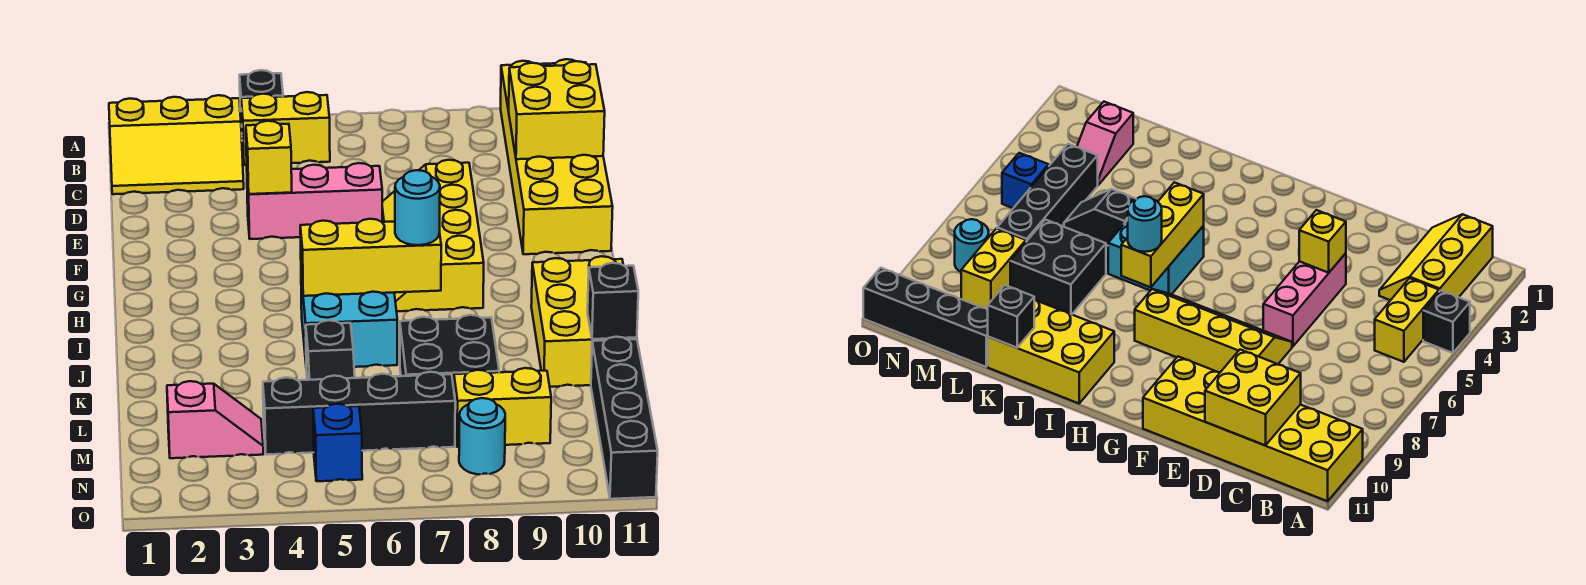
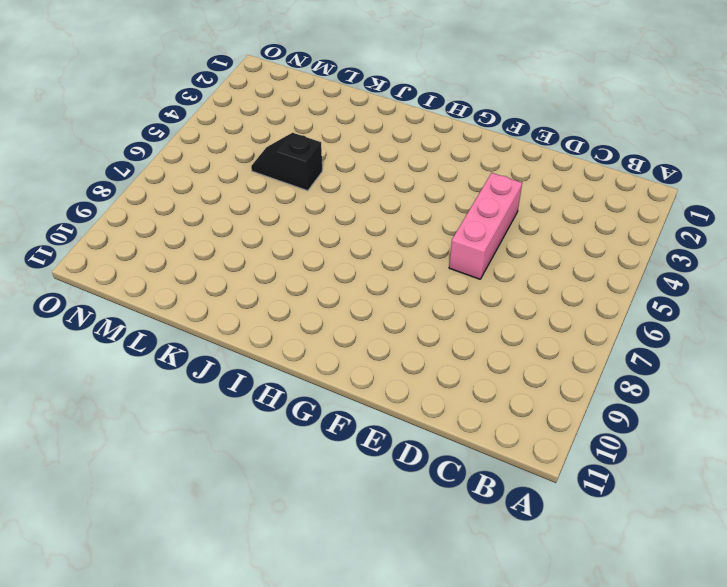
none -> black 1x1 brick [240,70,283,133]
none -> yellow 2x6 brick [501,59,613,254]
none -> yellow 2x3 slope [109,95,244,194]

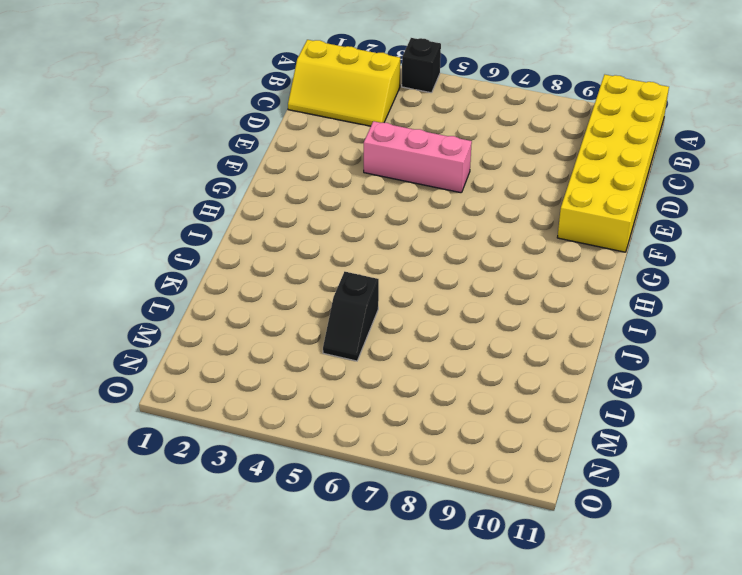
none -> yellow 1x2 brick [241,92,330,165]
none -> yellow 2x4 slope [382,160,484,311]
none -> cyan 2x2 brick [301,277,397,367]

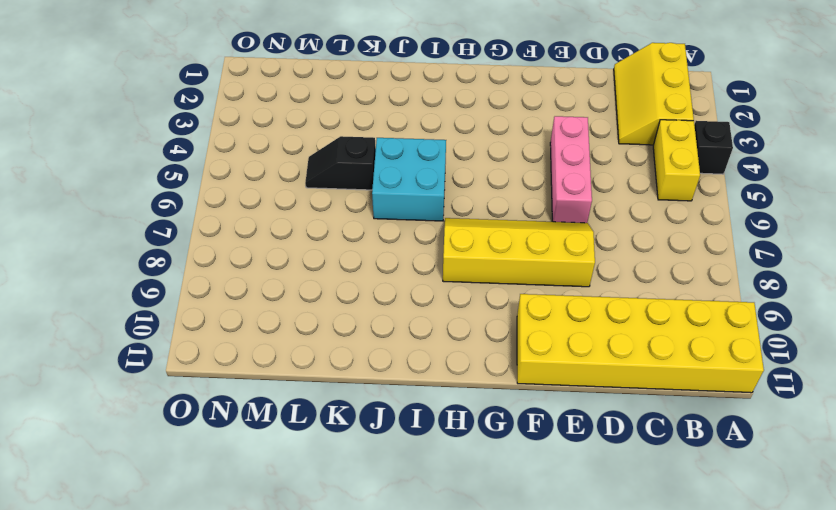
none -> yellow 2x3 brick [531,256,637,387]
none -> black 2x2 brick [400,315,499,387]
none -> black 1x4 brick [591,337,658,499]

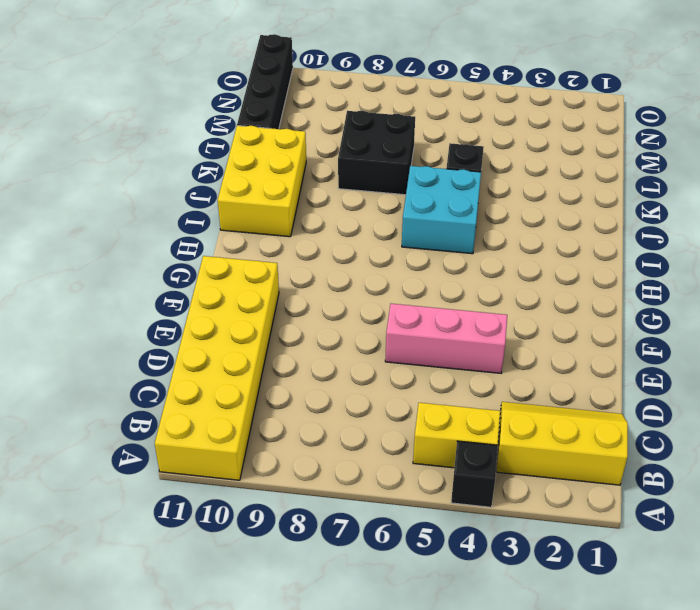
none -> yellow 2x4 slope [382,160,484,311]
none -> pink 1x2 slope [167,381,263,458]
none -> black 1x4 brick [263,372,455,455]

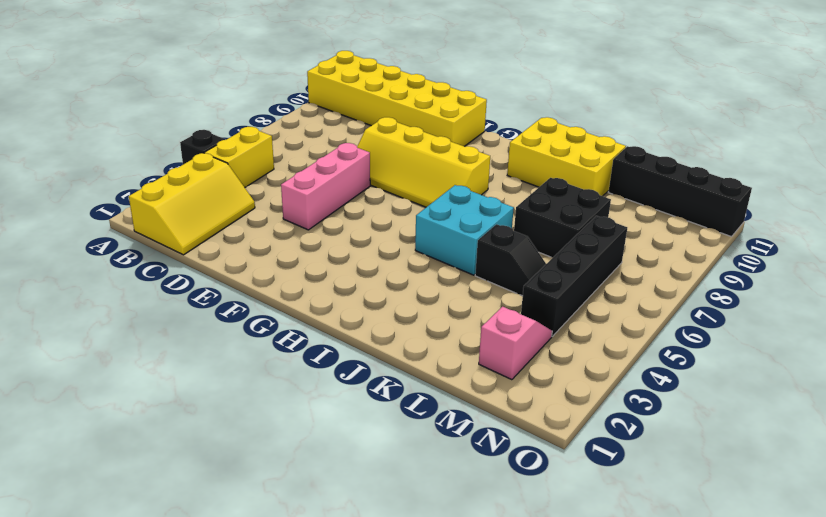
none -> yellow 1x2 brick [454,368,551,447]
none -> blue 1x1 brick [313,404,362,481]
none -> cyan 1x1 round brick [459,398,505,475]

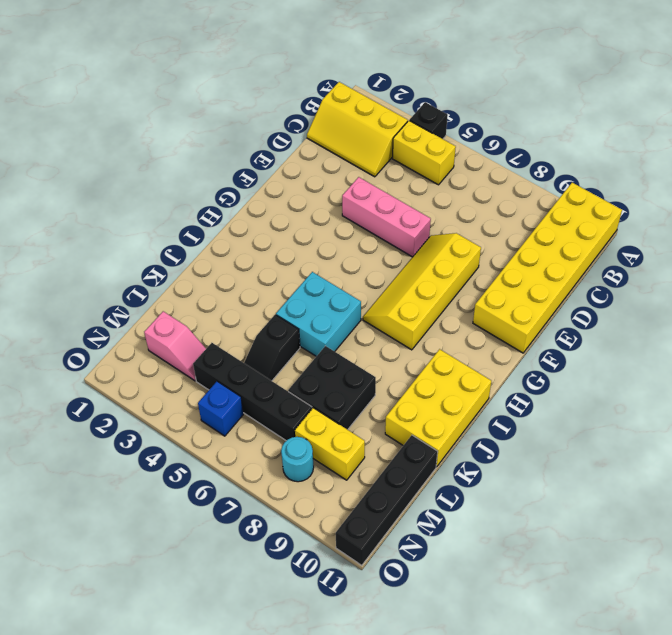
none -> yellow 2x2 brick [509,61,605,159]
none -> yellow 1x1 brick [246,121,292,194]
none -> yellow 1x3 brick [300,219,441,296]

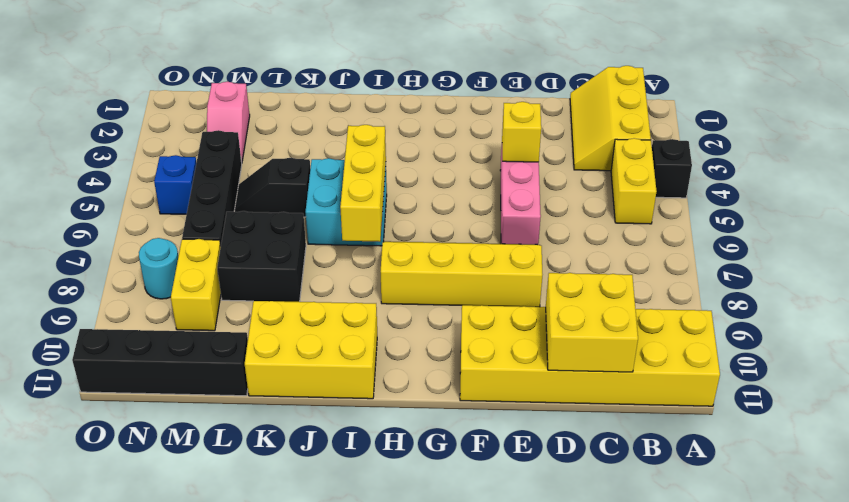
none -> black 1x1 brick [588,263,638,339]
none -> cyan 1x1 round brick [395,170,440,245]

